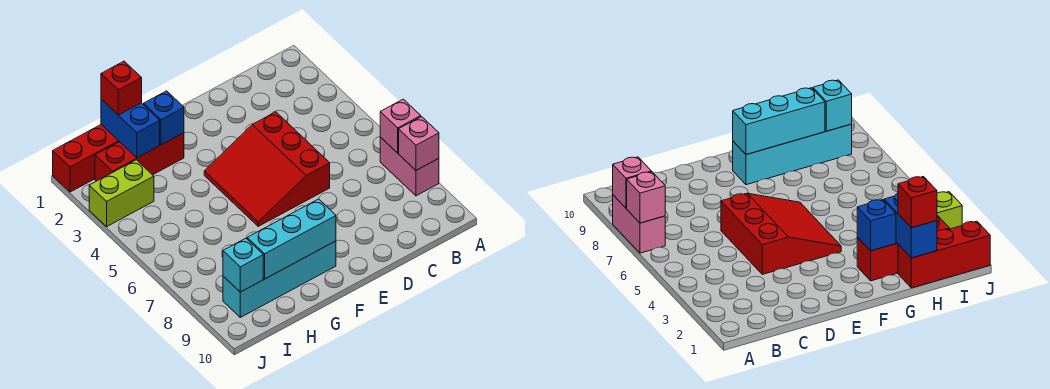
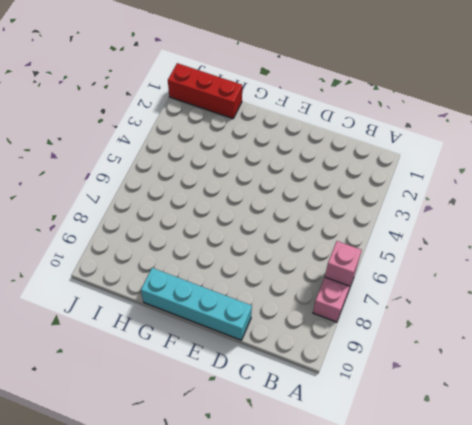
cyan 1x4 brick [141,268,252,340] -> cyan 1x4 brick moved to [223,241,336,317]
none -> red 3x3 slope [204,112,330,226]
none -> red 1x3 brick [95,133,184,181]
none -> lime 1x2 brick [89,160,154,226]

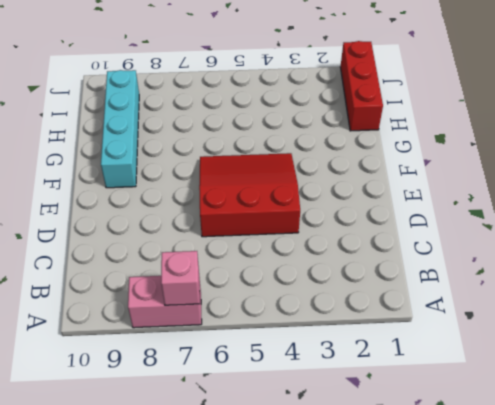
none -> red 1x3 brick [95,133,184,181]
none -> lime 1x2 brick [89,160,154,226]
none -> pink 1x1 brick [399,117,439,170]

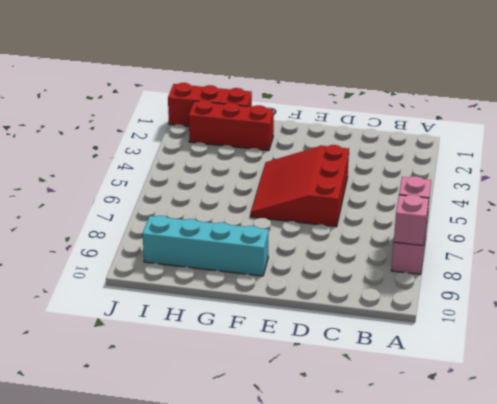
none -> lime 1x2 brick [89,160,154,226]
none -> cyan 1x3 brick [247,199,336,279]
none -> blue 1x1 brick [144,91,184,145]

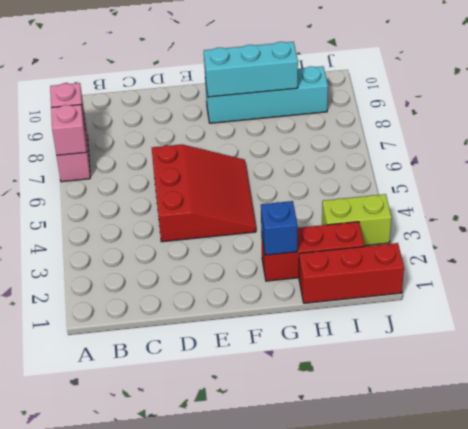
none -> blue 1x2 brick [101,99,160,158]
none -> cyan 1x1 brick [223,238,263,292]
none -> red 1x1 brick [101,61,142,115]

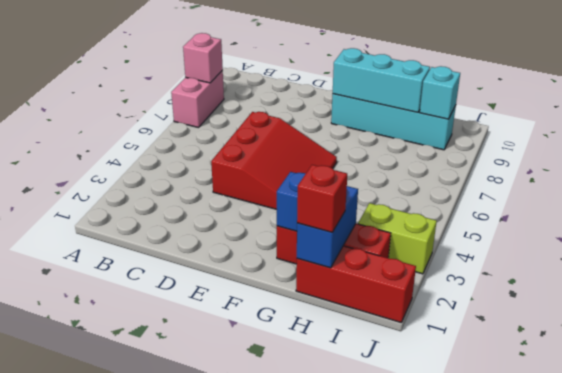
none -> pink 1x1 brick [380,99,421,153]

